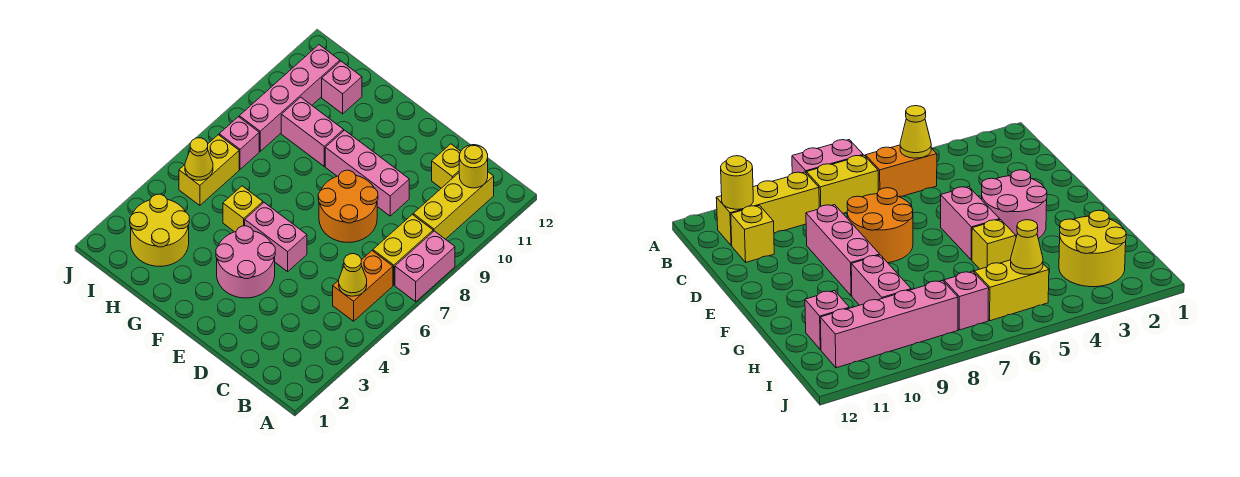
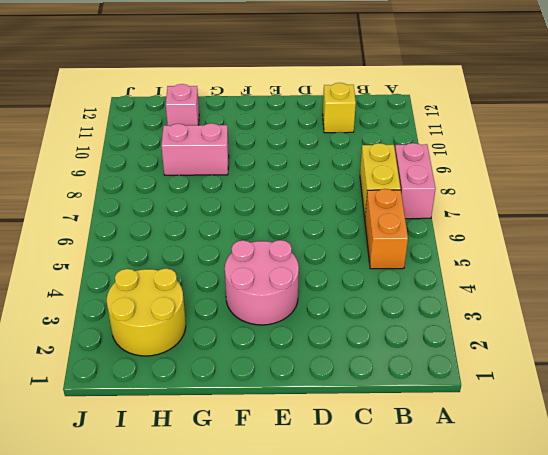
none -> yellow 1x3 brick [413,172,494,239]
none -> orange 2x2 round brick [318,170,378,243]
none -> pink 1x3 brick [325,130,409,216]

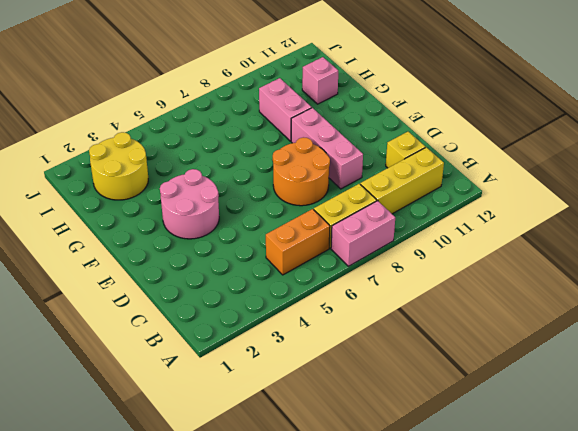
none -> pink 1x2 brick [245,203,307,272]
none -> yellow 1x1 brick [223,186,263,232]
none -> yellow 1x2 brick [179,135,239,205]

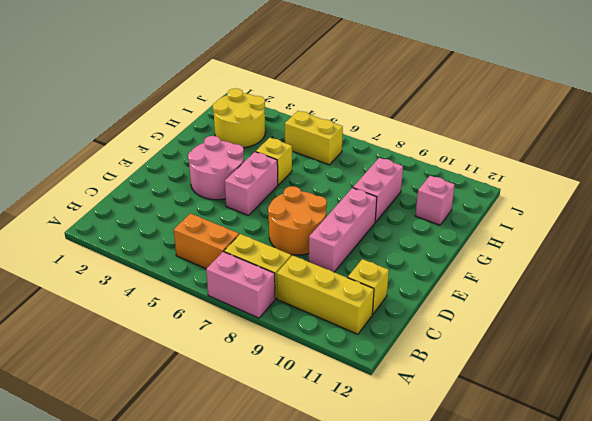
none -> pink 1x1 brick [219,117,259,169]
none -> pink 1x4 brick [239,45,340,151]
none -> yellow 1x1 cone [339,254,367,296]

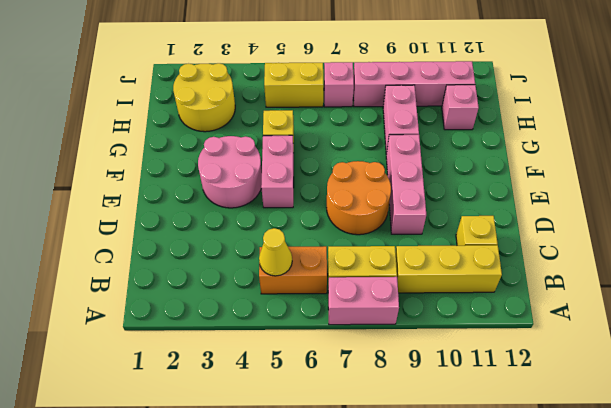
none -> yellow 1x1 round brick [459,145,488,188]
none -> yellow 1x1 cone [185,138,213,180]

